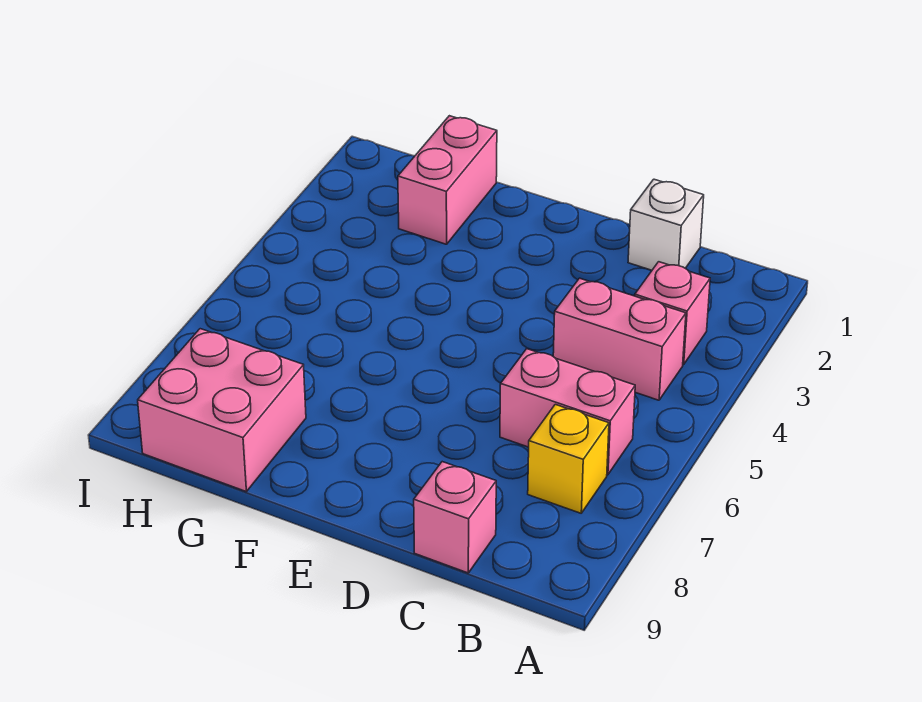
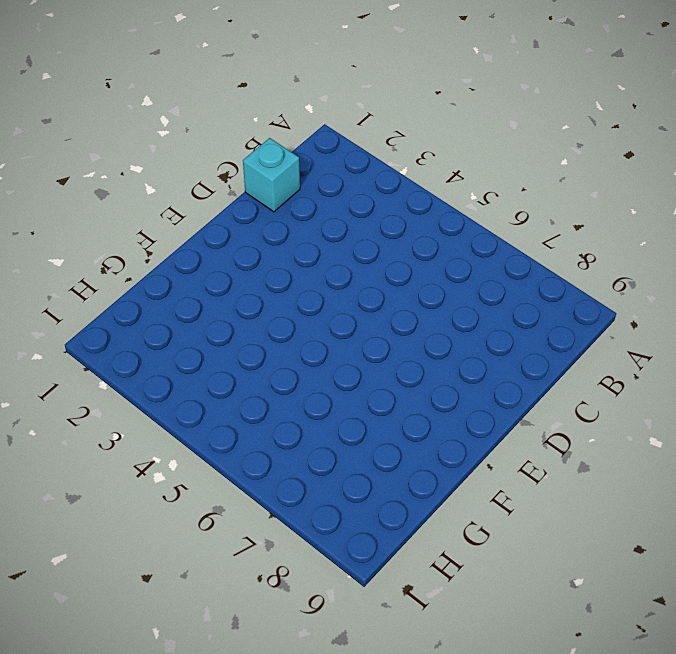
cyan 1x1 brick [243,138,300,212] -> white 1x1 brick [628,179,704,270]
none -> pink 1x1 brick [635,262,710,365]
none -> pink 1x2 brick [553,278,686,400]

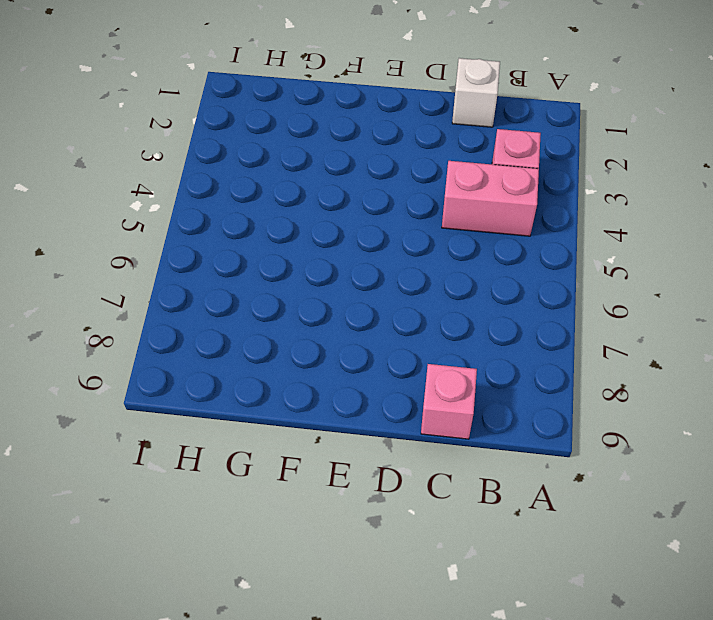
none -> pink 1x2 brick [500,349,635,475]
none -> yellow 1x1 brick [528,404,609,513]

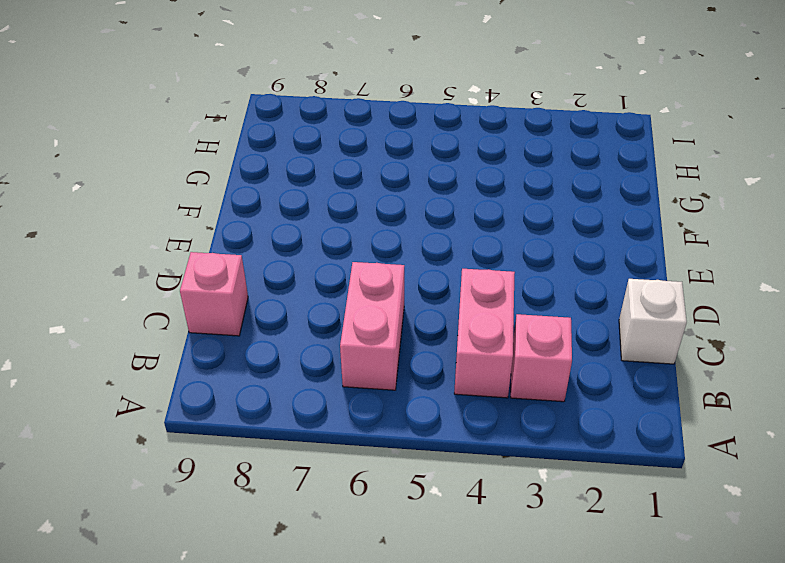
none -> yellow 1x1 brick [528,404,609,513]
none -> pink 1x2 brick [398,116,497,244]

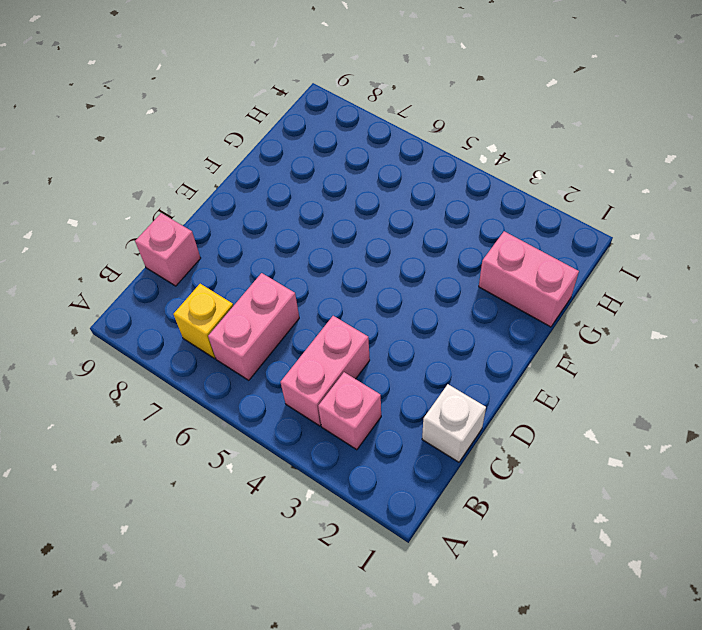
none -> pink 2x2 brick [138,329,306,491]

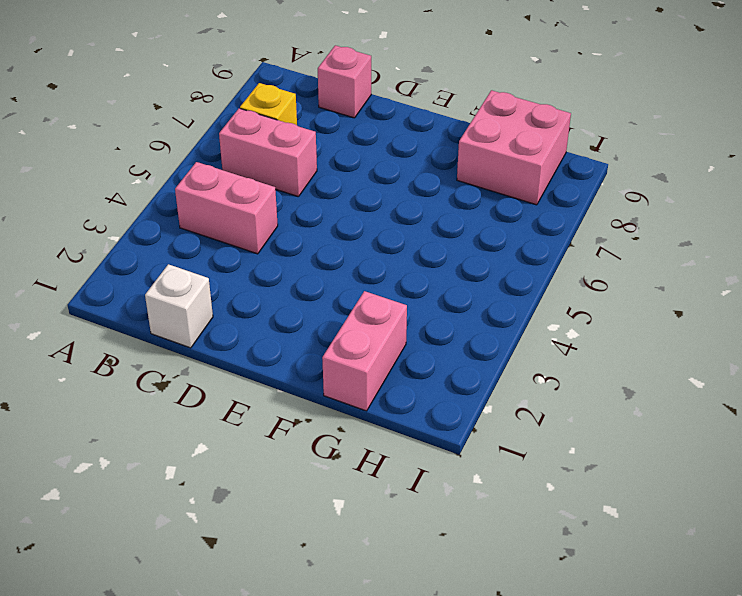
none -> pink 1x1 brick [635,262,710,365]

